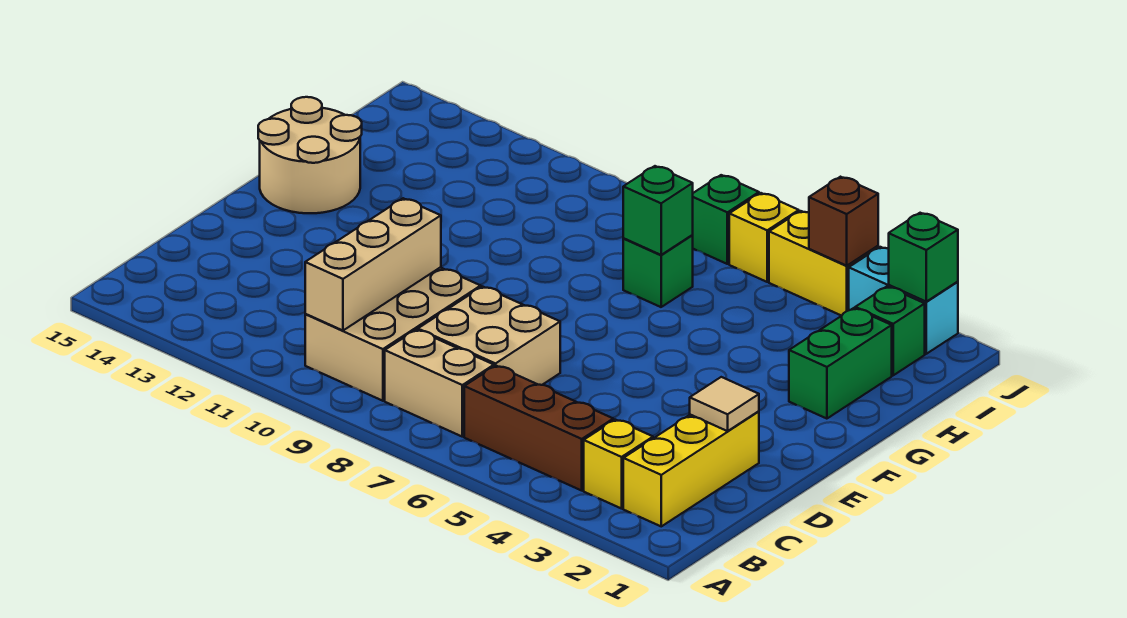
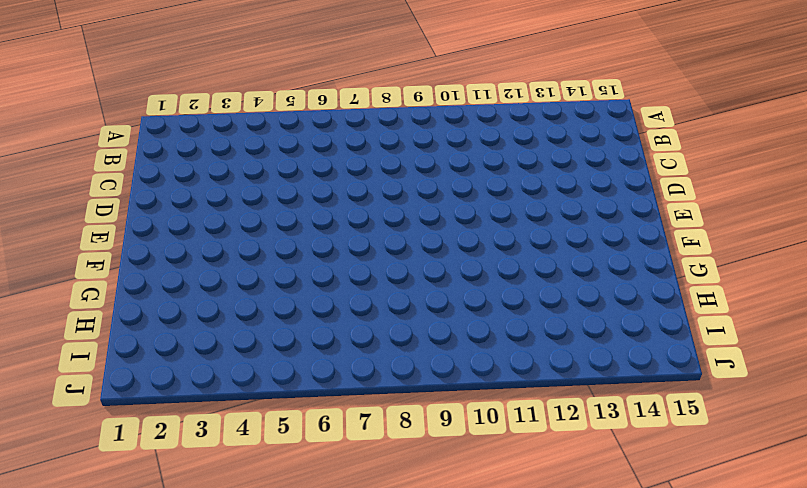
none -> yellow 1x3 brick [623,411,759,526]
none -> yellow 1x1 brick [584,420,653,509]
none -> brown 1x3 brick [464,366,613,490]

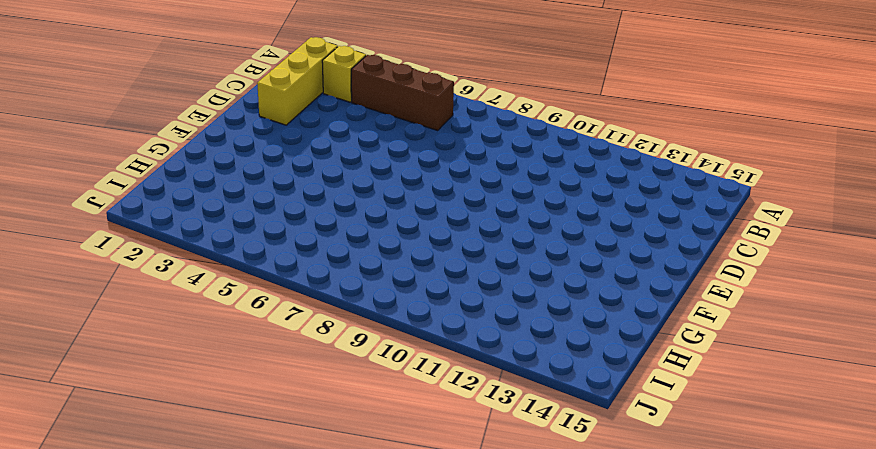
none -> tan 1x2 brick [385,330,494,437]
none -> tan 2x3 brick [305,267,481,401]
none -> tan 2x2 brick [418,287,560,385]

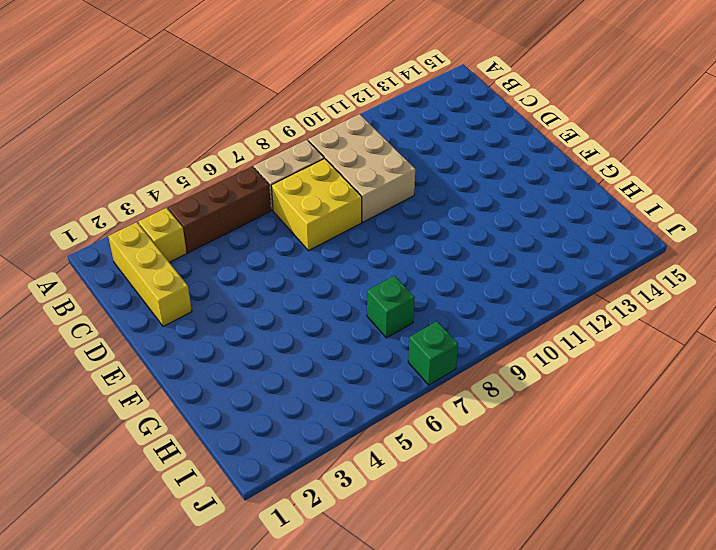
yellow 2x2 brick [271,158,362,251] -> tan 2x2 brick [418,287,560,385]
none -> tan 2x2 round brick [258,97,362,213]
none -> green 1x2 brick [789,308,892,419]
none -> green 1x1 brick [855,287,925,375]

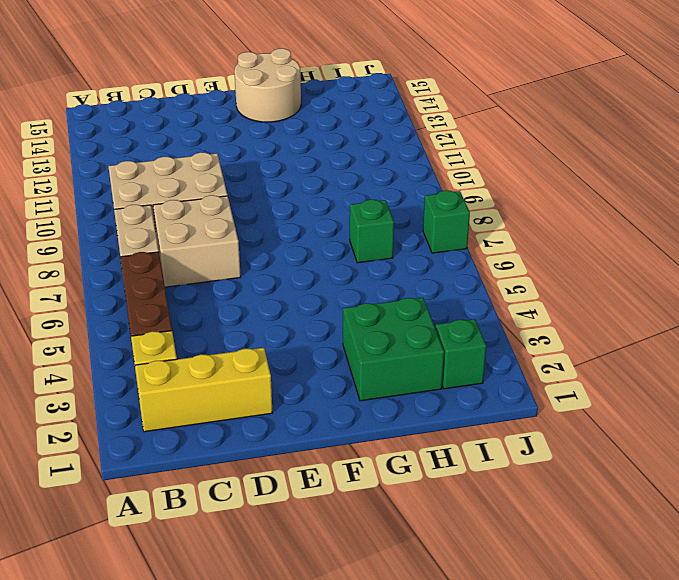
green 2x2 brick [343,298,444,401] -> green 1x2 brick [789,308,892,419]
none -> cyan 1x2 brick [849,247,958,354]
none -> yellow 1x2 brick [769,211,878,316]
none -> yellow 1x1 brick [729,193,799,282]

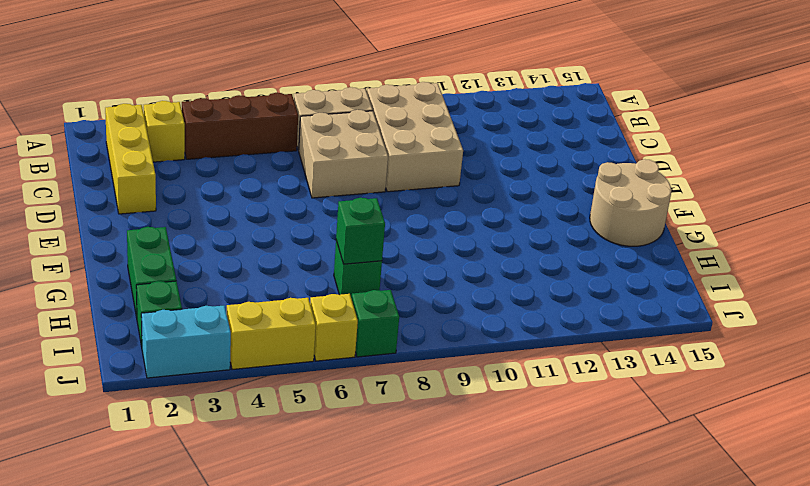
none -> tan 1x3 brick [305,198,441,330]
none -> tan 1x1 tile [690,377,759,431]
none -> green 1x1 brick [889,213,958,302]

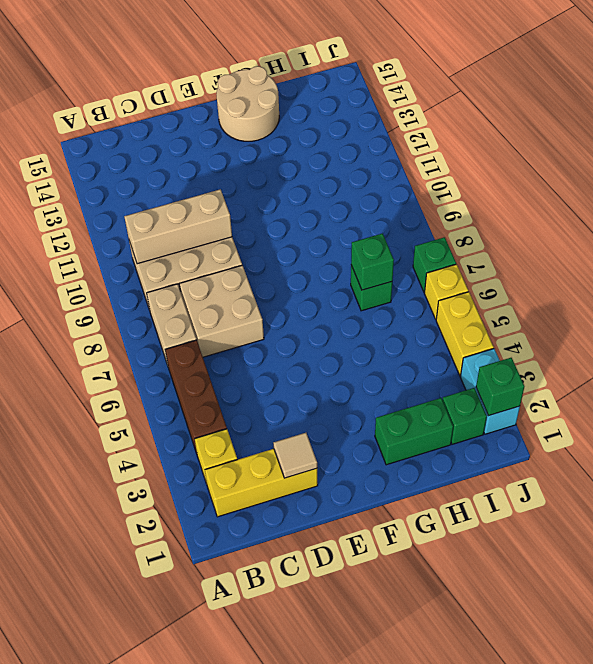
none -> brown 1x1 brick [809,177,878,266]

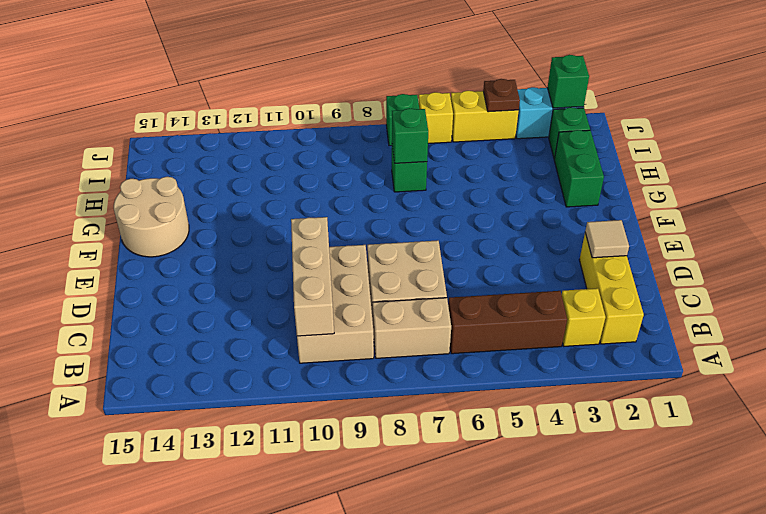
brown 1x1 plate [483,79,520,112] -> brown 1x1 brick [809,177,878,266]

